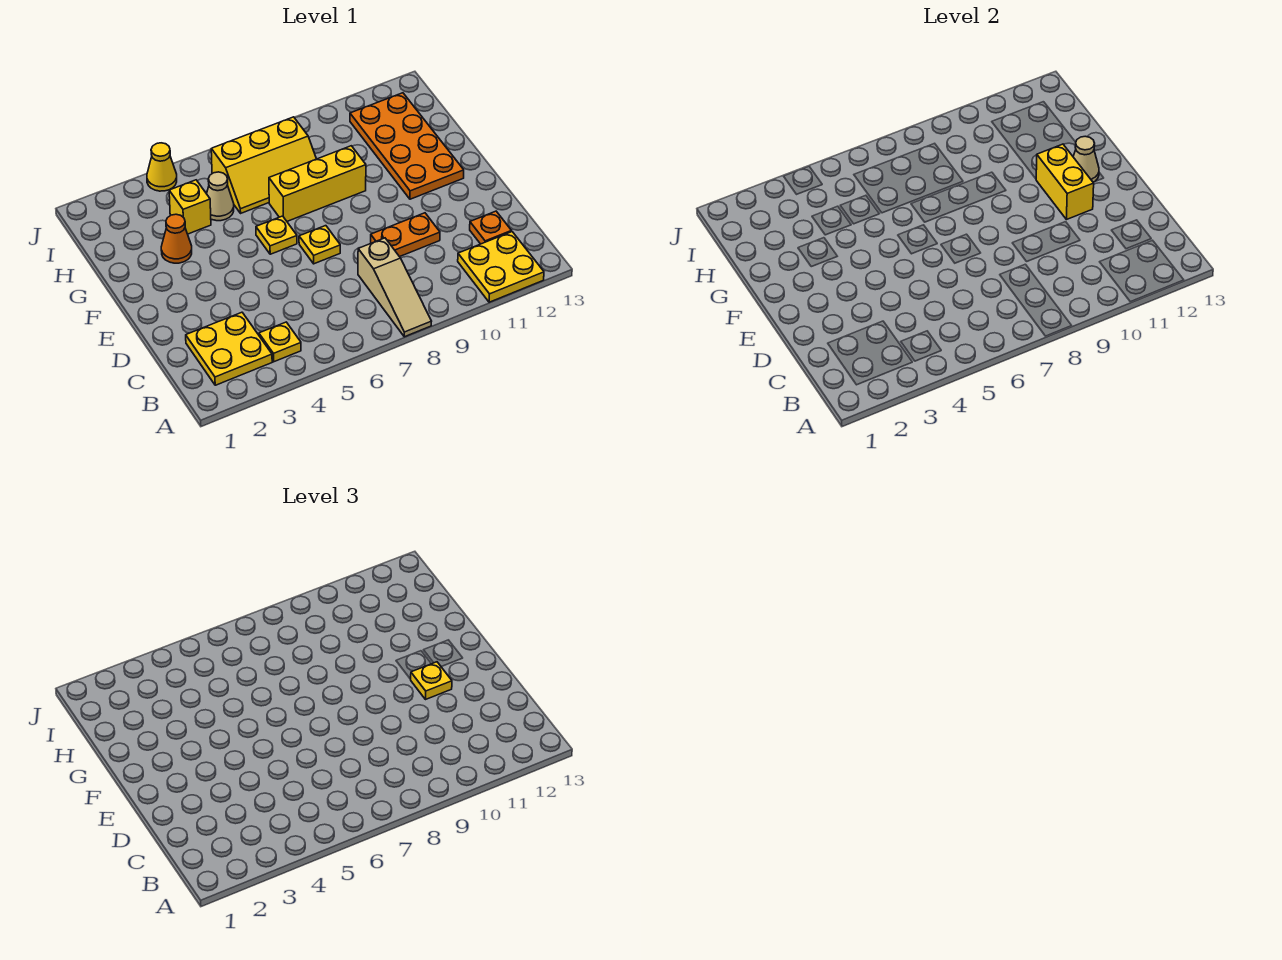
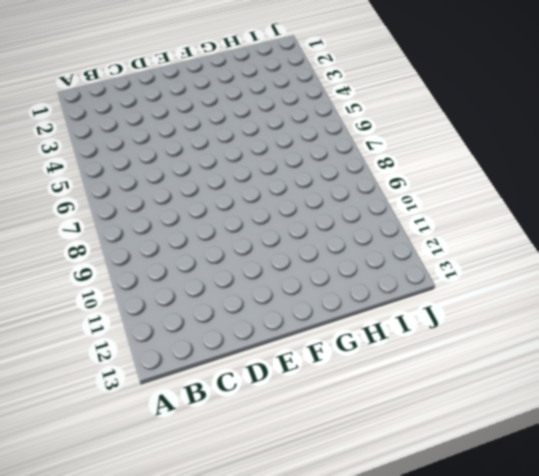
none -> tan 1x3 slope [358,238,432,337]
none -> yellow 2x2 plate [458,232,544,302]
none -> yellow 2x2 plate [186,312,272,385]

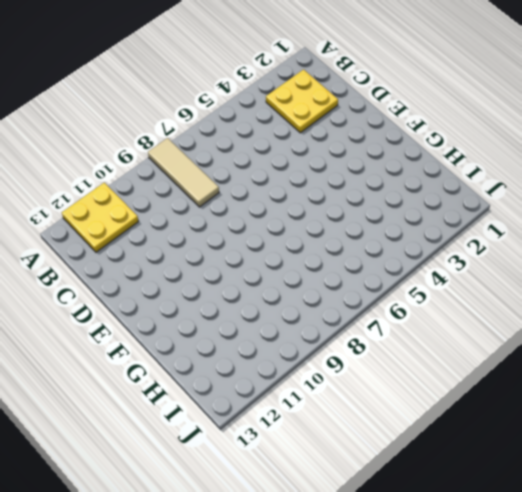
tan 1x3 tile [148,138,219,207] -> tan 1x3 slope [358,238,432,337]
none -> yellow 1x1 plate [259,322,301,362]
none -> orange 1x1 plate [470,211,511,244]
none -> orange 1x2 plate [371,213,440,257]

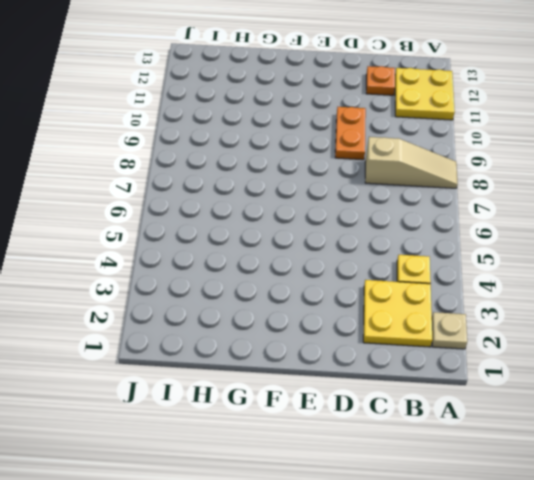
tan 1x1 plate [432,312,467,349] -> none
none -> yellow 1x1 plate [299,226,340,264]
none -> yellow 1x1 plate [256,216,297,254]
none -> orange 2x4 plate [350,93,464,199]

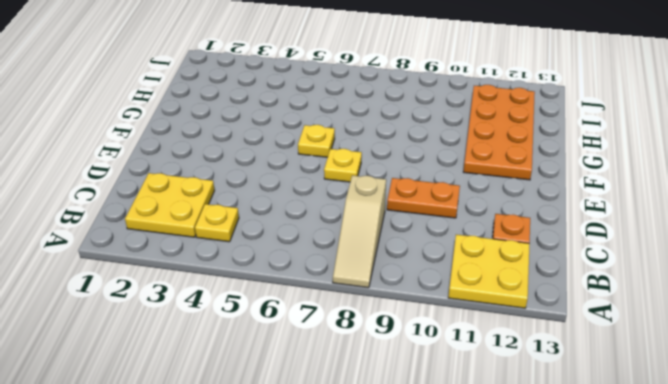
none -> orange 1x1 cone [161,214,192,263]
none -> yellow 1x3 brick [269,146,366,221]
none -> yellow 1x1 brick [169,180,211,234]

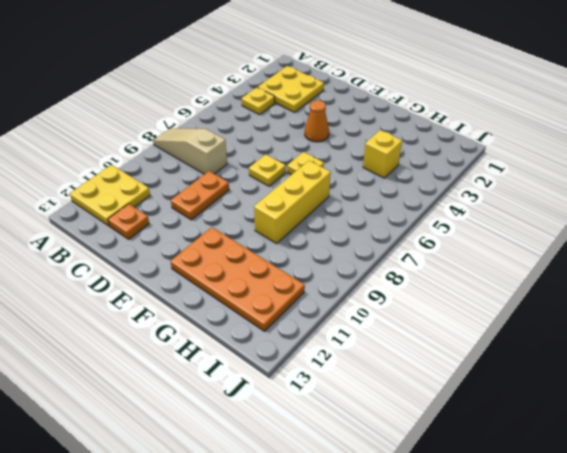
orange 1x1 cone [305,100,329,142] -> orange 1x1 cone moved to [161,214,192,263]
none -> tan 1x1 cone [207,172,234,221]
none -> yellow 2x3 slope [211,117,316,213]
none -> yellow 1x1 cone [147,143,177,191]

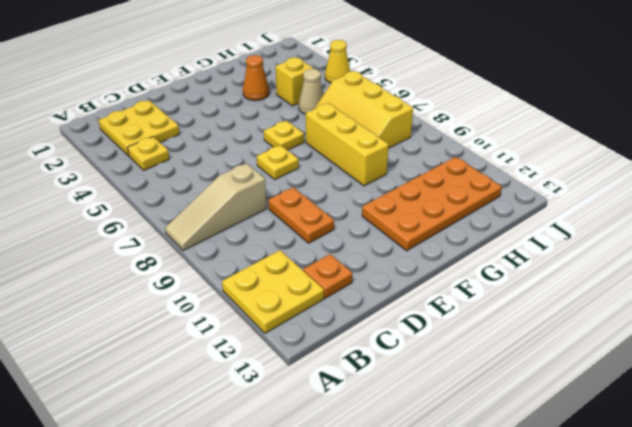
none -> yellow 1x2 brick [1036,144,1094,220]
none -> tan 1x1 cone [1073,136,1099,182]
none -> yellow 1x1 plate [411,662,452,700]

